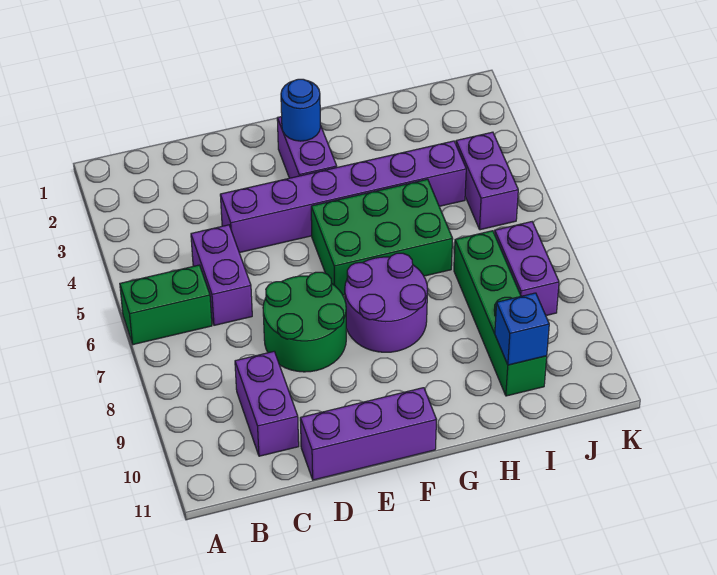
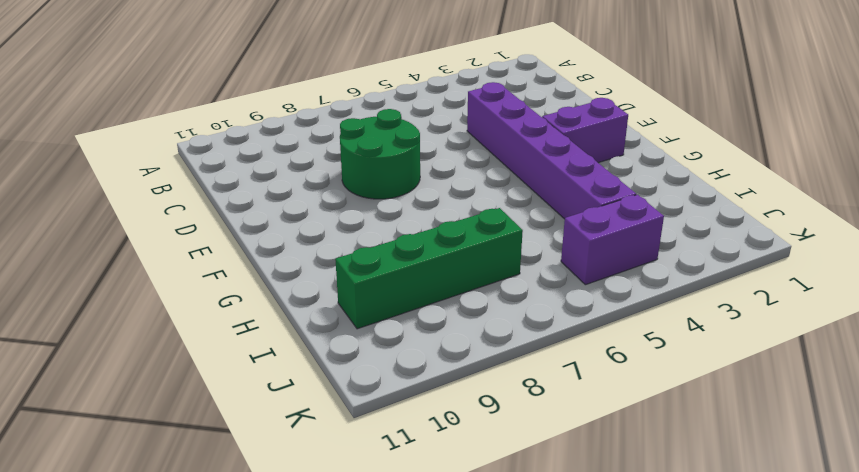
none -> green 1x2 brick [120,265,212,345]
none -> purple 1x2 brick [191,225,252,325]
none -> purple 1x2 brick [235,352,299,456]

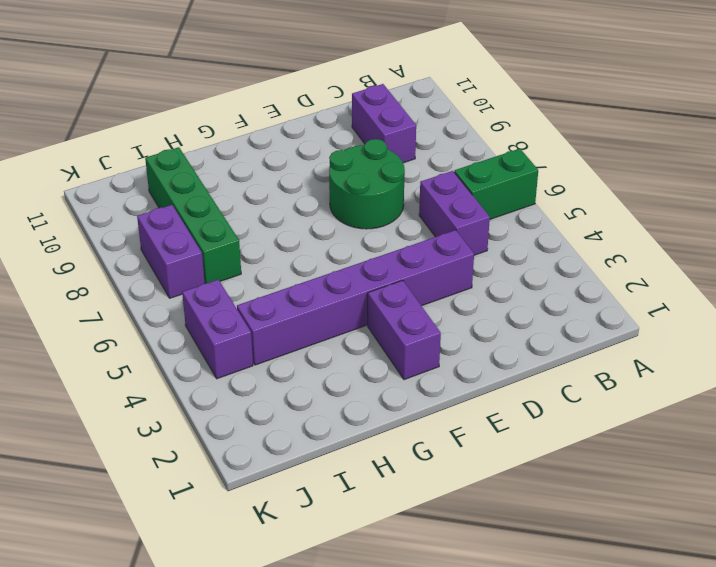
none -> purple 1x3 brick [300,388,436,480]
none -> green 2x3 brick [311,179,453,295]
none -> purple 2x2 round brick [345,253,428,352]

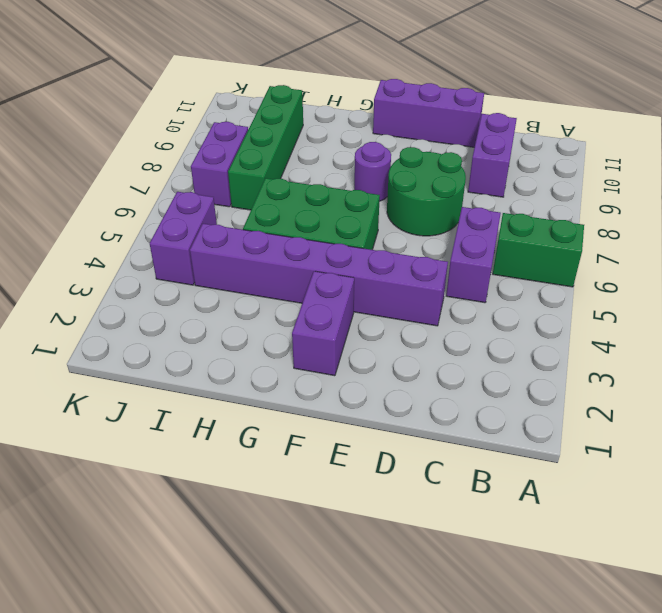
purple 1x1 round brick [354,142,391,201] -> purple 2x2 round brick [345,253,428,352]
none -> blue 1x1 round brick [281,79,320,141]
none -> blue 1x1 brick [495,293,549,365]

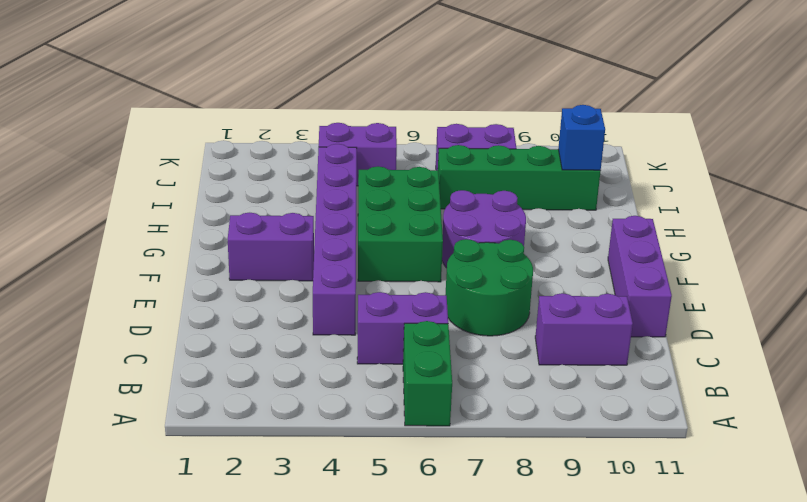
none -> blue 1x1 round brick [281,79,320,141]

